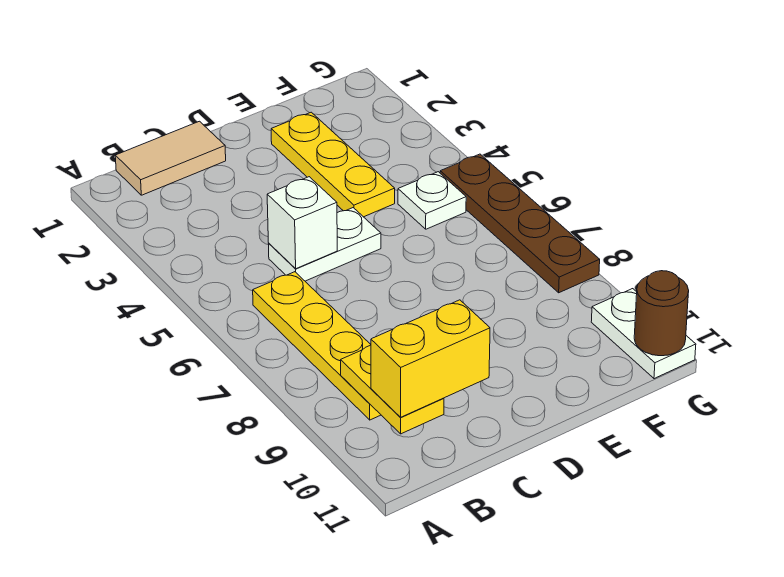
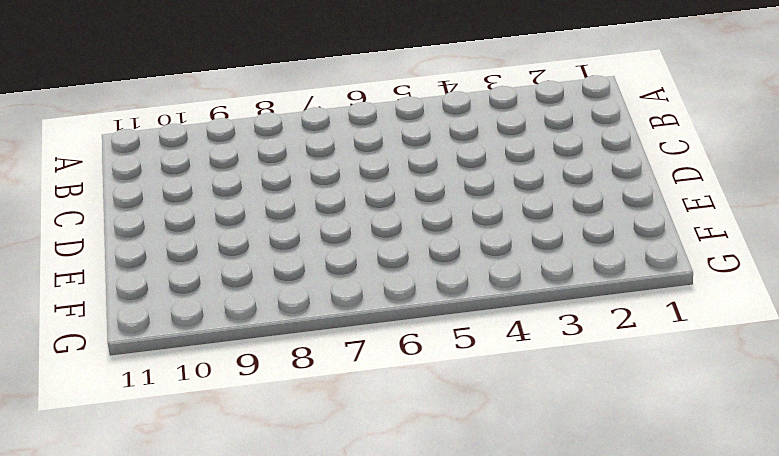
none -> tan 1x2 tile [115,121,226,195]
none -> yellow 1x4 plate [253,272,381,420]

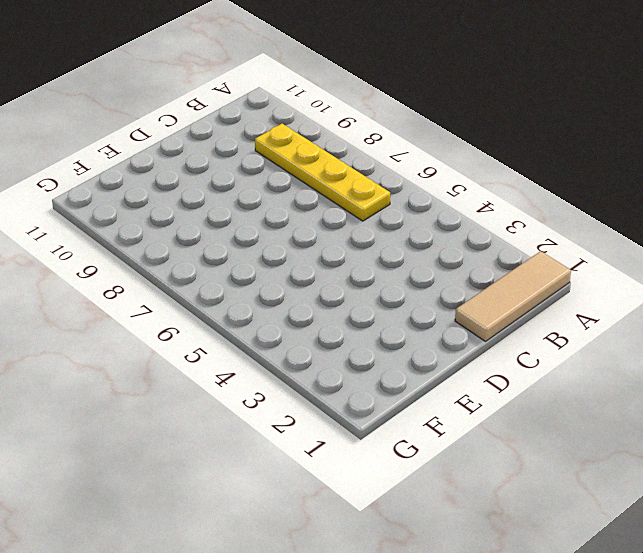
tan 1x3 tile [455,251,571,341] -> tan 1x2 tile [115,121,226,195]
none -> white 1x2 plate [269,208,381,281]
none -> yellow 1x3 plate [271,112,395,217]

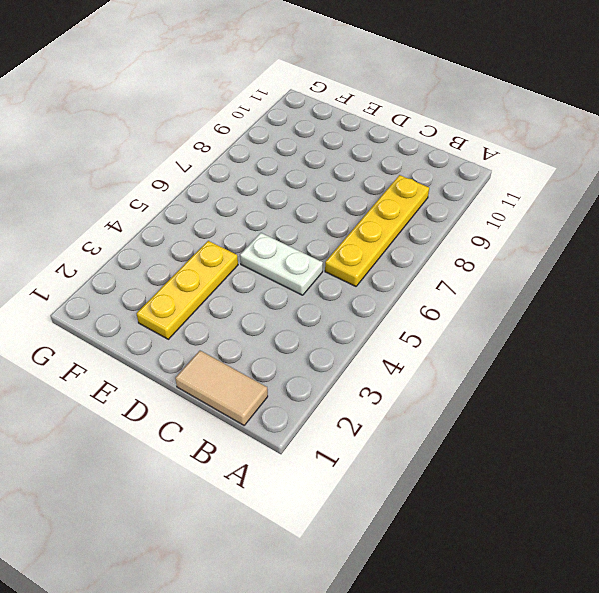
none -> white 1x1 plate [398,172,466,229]
none -> brown 1x4 plate [440,154,600,293]

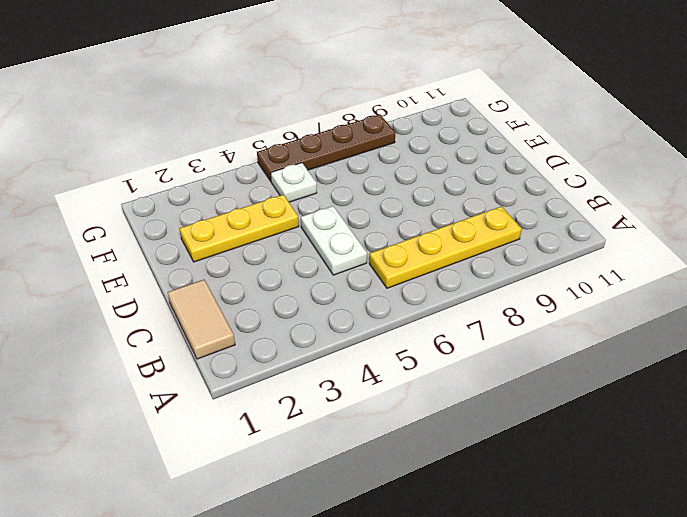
none -> white 1x2 plate [591,289,696,379]
none -> yellow 1x2 plate [341,345,444,434]

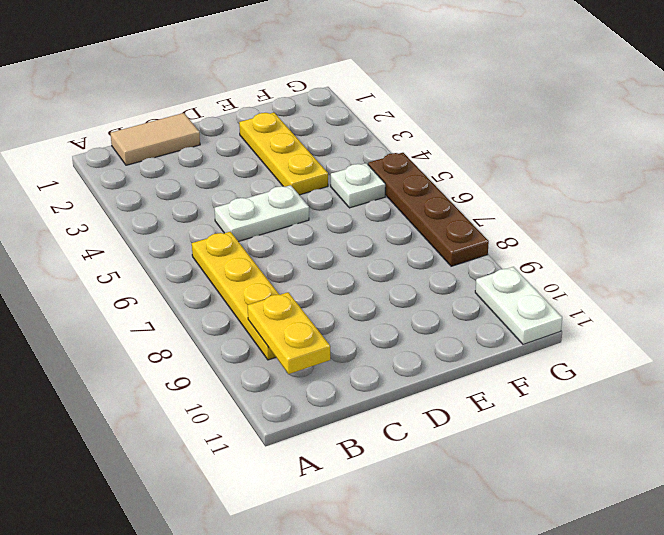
none -> white 1x1 brick [267,177,337,269]
none -> brown 1x1 round brick [634,271,689,356]

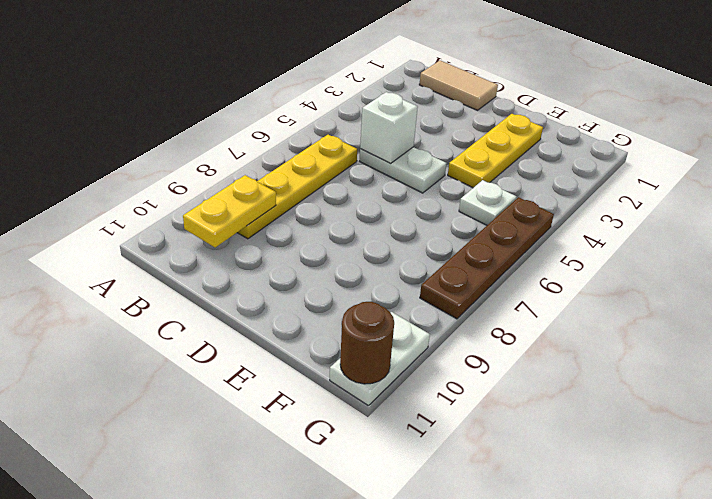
none -> yellow 1x2 brick [371,300,490,417]

